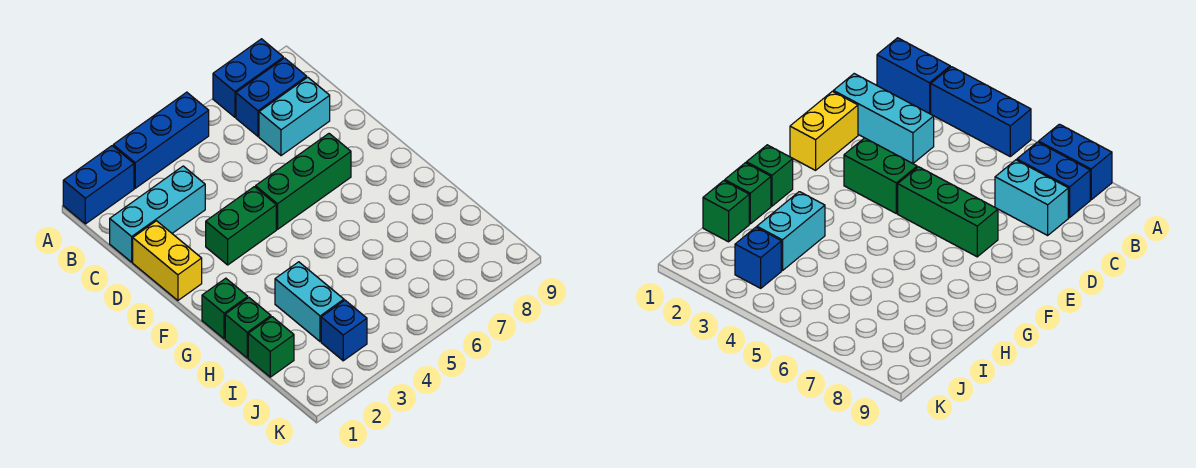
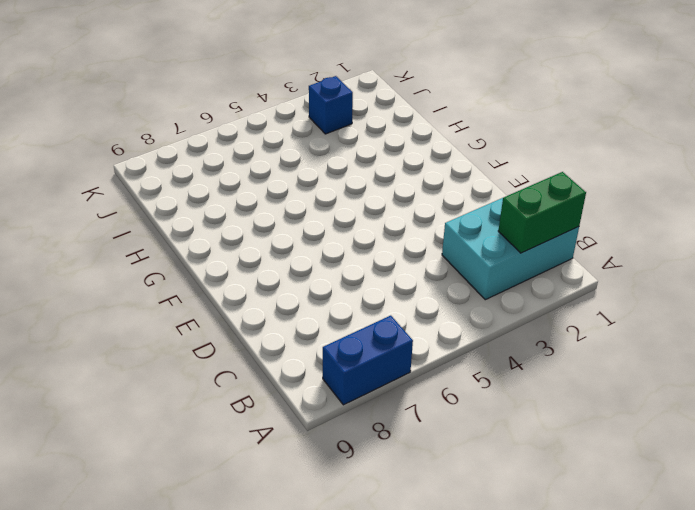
cyan 2x3 brick [442,198,579,300] -> cyan 1x3 brick [110,166,205,262]
green 1x2 brick [498,172,586,253] -> green 1x2 brick moved to [206,187,276,265]
none -> blue 1x2 brick [63,146,134,224]
none -> blue 1x3 brick [113,92,209,188]
none -> blue 1x2 brick [236,58,307,136]

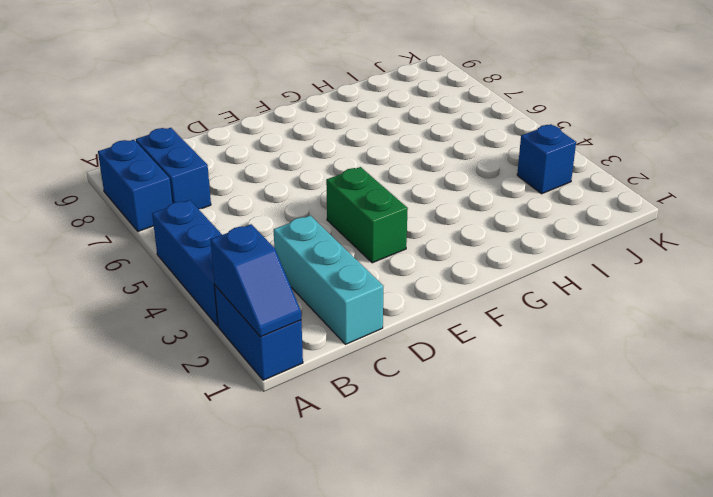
blue 1x2 slope [210,224,301,337] -> none
none -> cyan 1x2 brick [259,77,330,156]
none -> yellow 1x2 brick [133,221,202,300]
none -> green 1x3 brick [256,134,351,229]

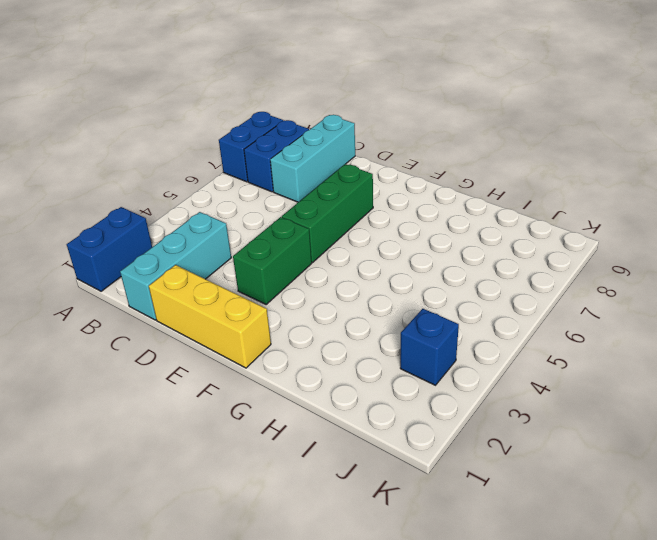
cyan 1x3 brick [270,115,355,202] -> cyan 1x2 brick [259,77,330,156]
yellow 1x3 brick [149,265,271,368] -> yellow 1x2 brick [133,221,202,300]
none -> blue 1x3 brick [113,92,209,188]
none -> green 1x1 brick [202,278,248,339]
none -> green 1x1 brick [225,298,271,358]

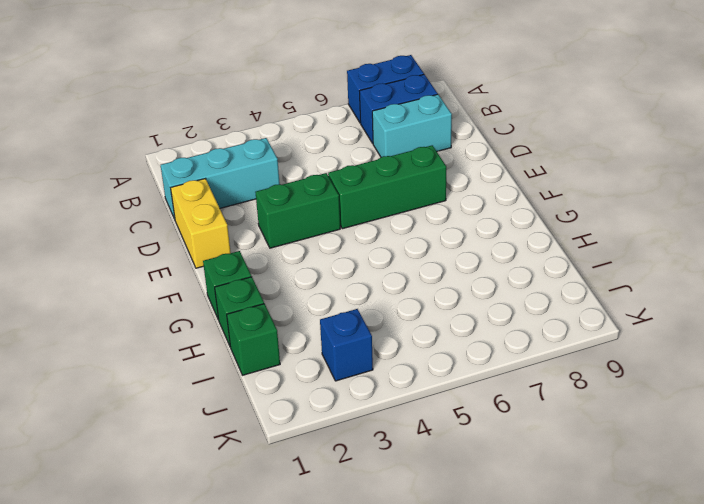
none -> blue 1x2 brick [63,146,134,224]
none -> blue 1x3 brick [113,92,209,188]
none -> cyan 1x2 brick [275,262,344,342]

